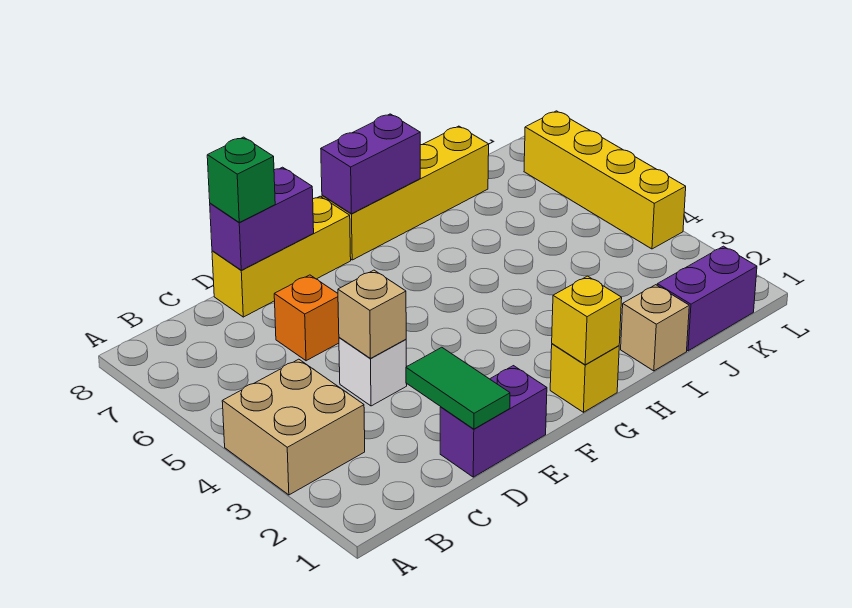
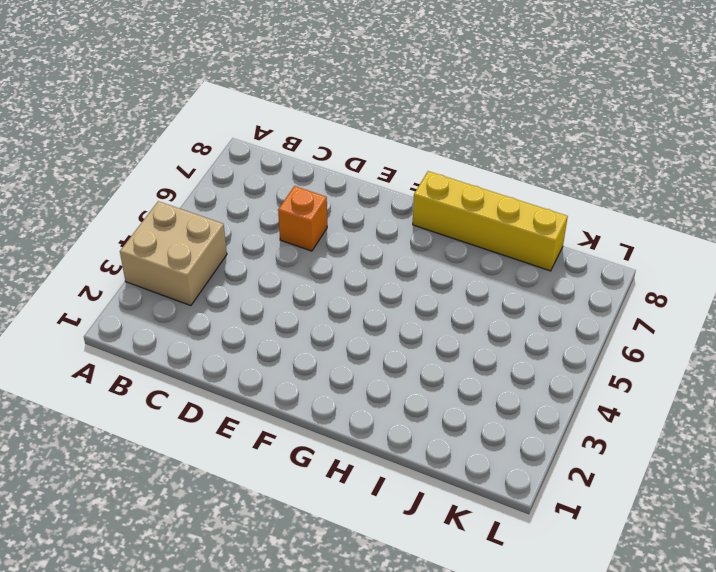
none -> purple 1x2 brick [440,366,547,477]
none -> white 1x1 brick [339,337,407,406]
none -> yellow 1x3 brick [212,196,351,317]

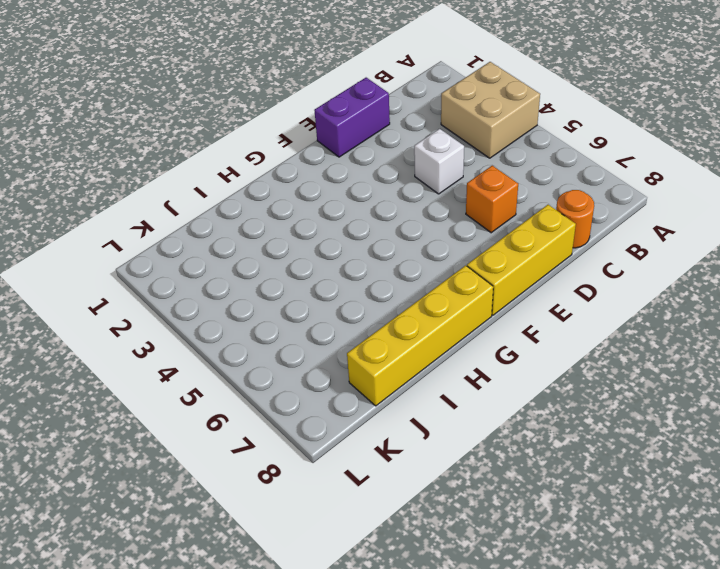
orange 1x1 round brick [556,190,594,248] -> none
none -> yellow 1x1 brick [550,344,619,412]
none -> tan 1x1 brick [621,285,689,371]
none -> purple 1x2 brick [657,246,757,351]

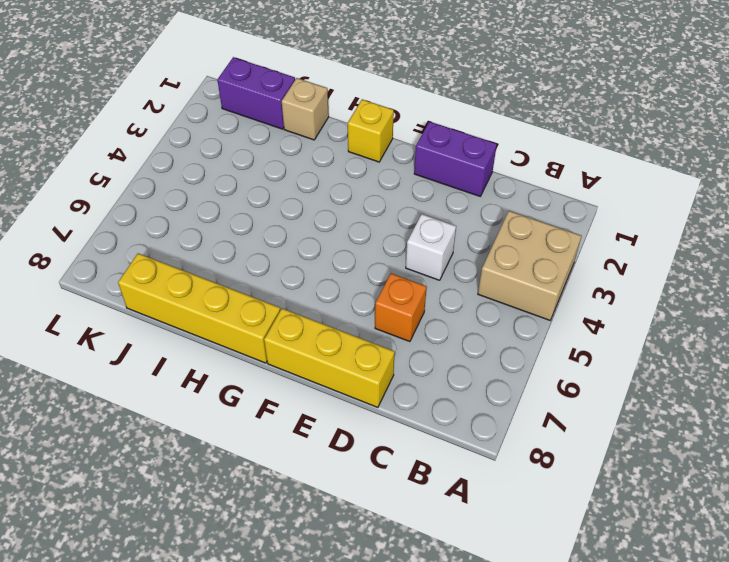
none -> yellow 1x4 brick [524,111,686,249]
none -> green 1x2 tile [406,347,510,429]
none -> tan 1x1 brick [338,270,406,358]

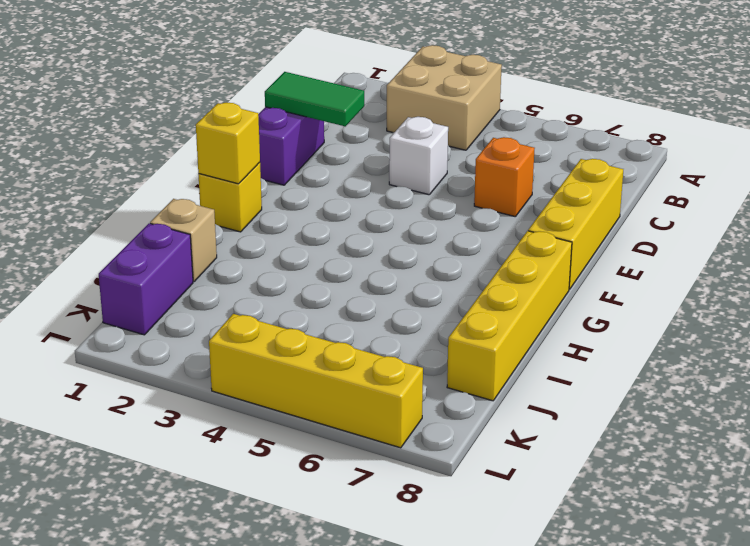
none -> tan 1x1 brick [338,270,406,358]
none -> purple 1x2 brick [210,167,314,270]
none -> purple 1x2 brick [321,114,420,214]

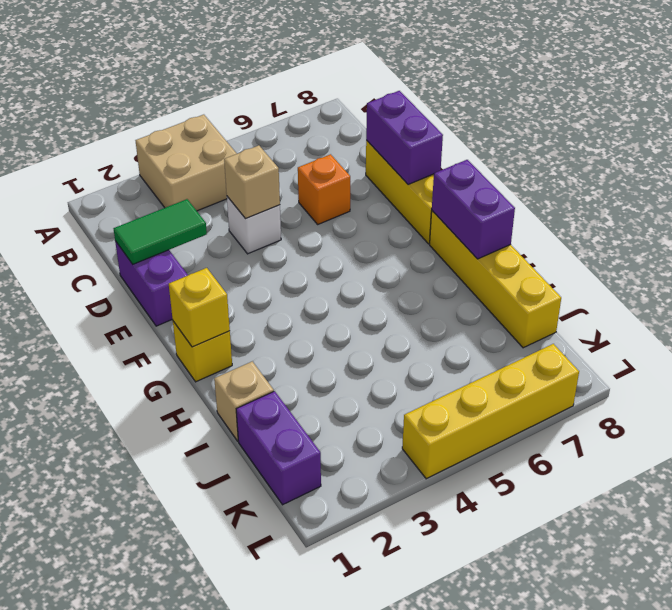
none -> green 1x1 brick [207,137,275,222]

